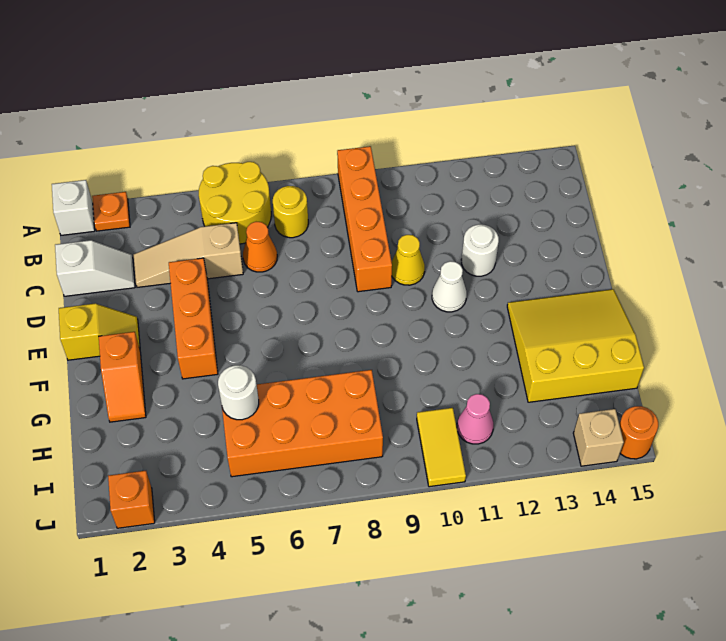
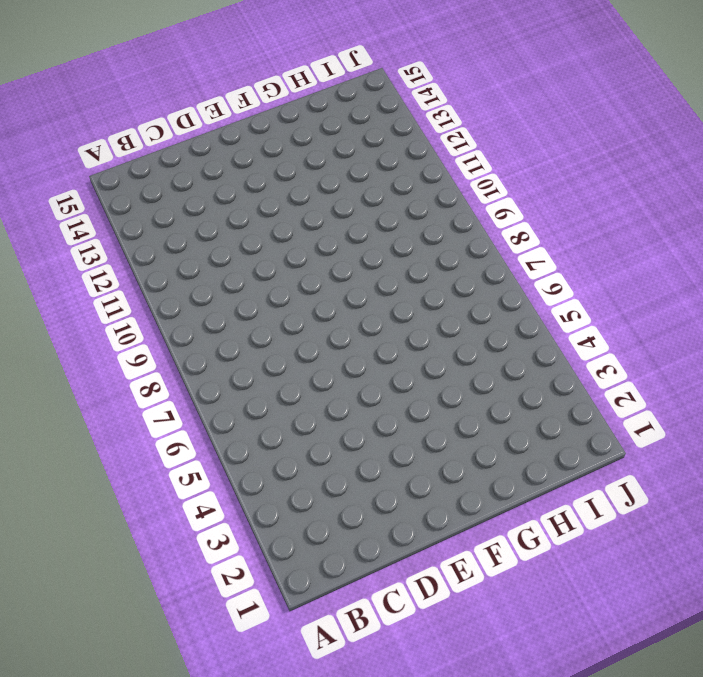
none -> white 1x1 brick [52,180,95,235]
none -> orange 1x1 plate [92,192,130,231]
none -> yellow 2x2 round brick [199,162,271,244]

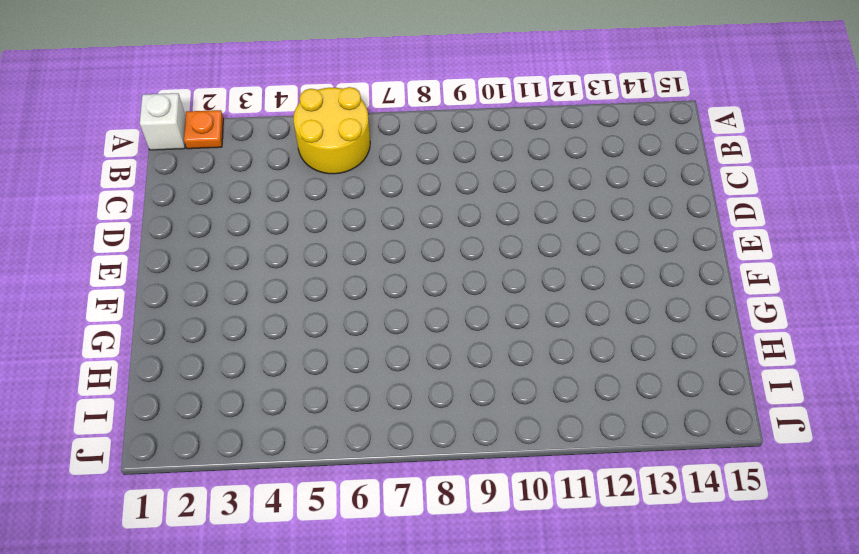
none -> orange 1x4 brick [337,146,392,292]
none -> yellow 1x1 round brick [273,186,308,238]
none -> white 1x2 slope [55,240,135,296]

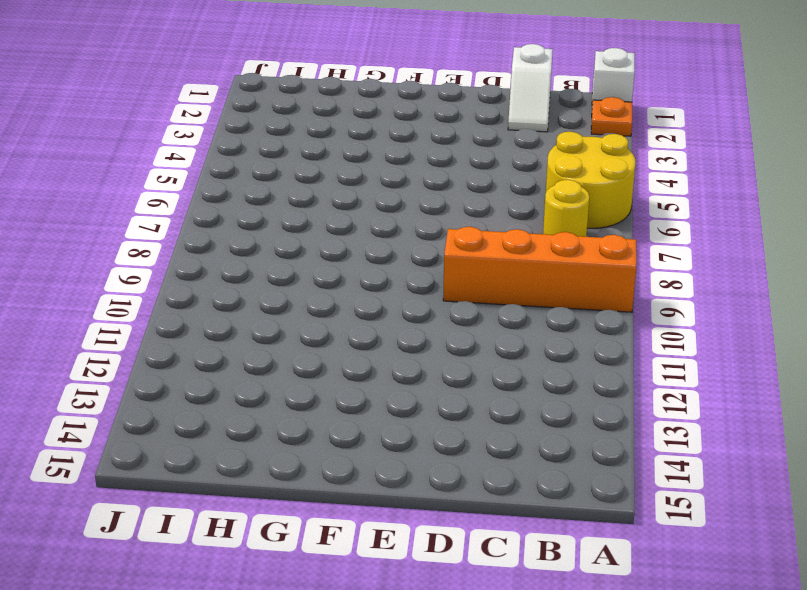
none -> tan 1x3 slope [134,223,243,287]
none -> orange 1x1 cone [243,222,277,272]
none -> orange 1x3 brick [169,258,218,379]

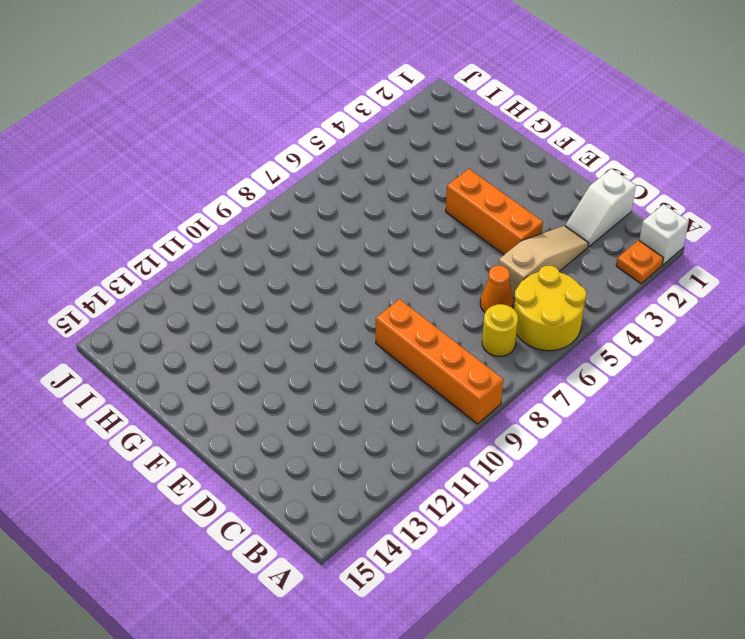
none -> yellow 1x1 cone [392,235,425,285]
none -> white 1x1 round brick [461,224,499,276]
none -> yellow 1x2 slope [59,304,140,360]

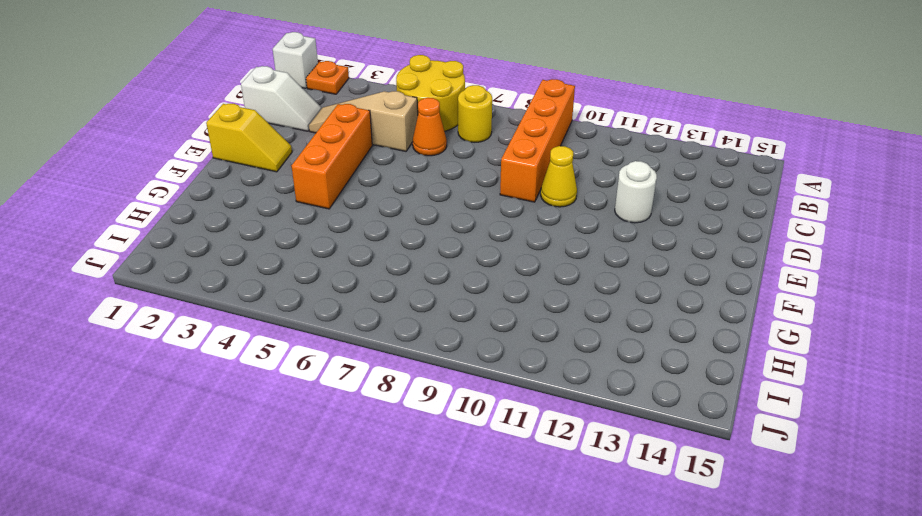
none -> white 1x1 cone [432,261,467,312]
none -> orange 1x2 slope [99,332,146,422]
none -> yellow 3x3 slope [507,289,644,402]

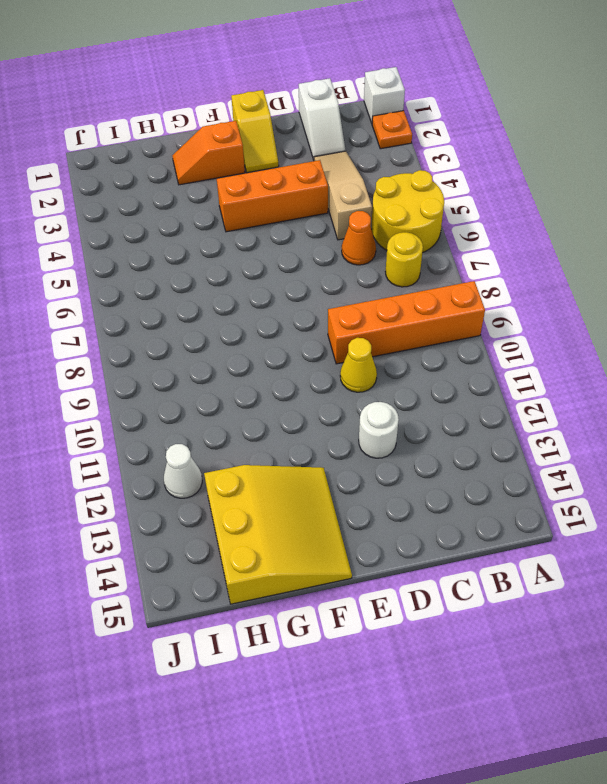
white 1x1 cone [164,444,202,498] -> white 1x1 cone moved to [432,261,467,312]
none -> orange 2x4 brick [222,370,383,477]
none -> yellow 1x2 tile [417,408,466,487]
none -> pink 1x1 cone [457,394,493,444]

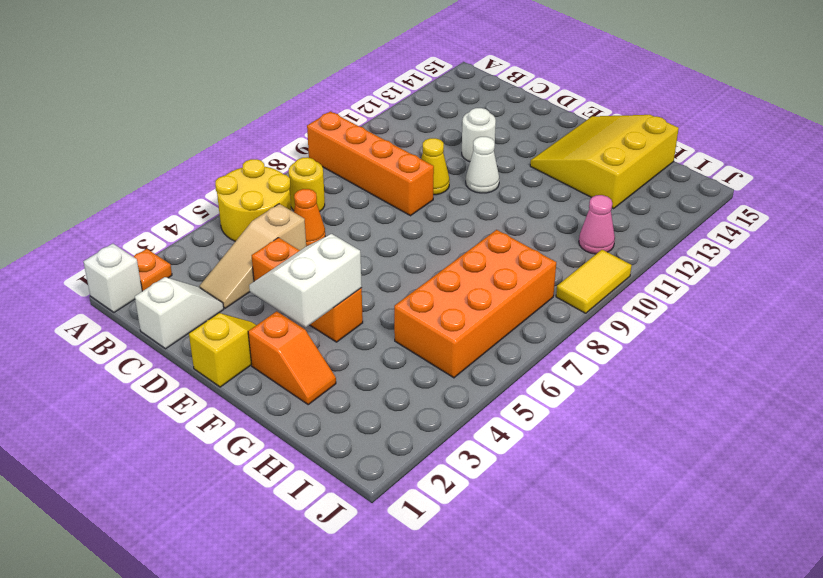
white 2x2 slope [249,234,362,327] -> none
yellow 1x2 tile [556,250,632,313] -> yellow 1x2 tile turned to [417,408,466,487]
none -> orange 1x1 brick [108,471,155,528]
none -> tan 1x1 brick [573,409,624,466]
none -> orange 1x1 round brick [619,406,658,459]

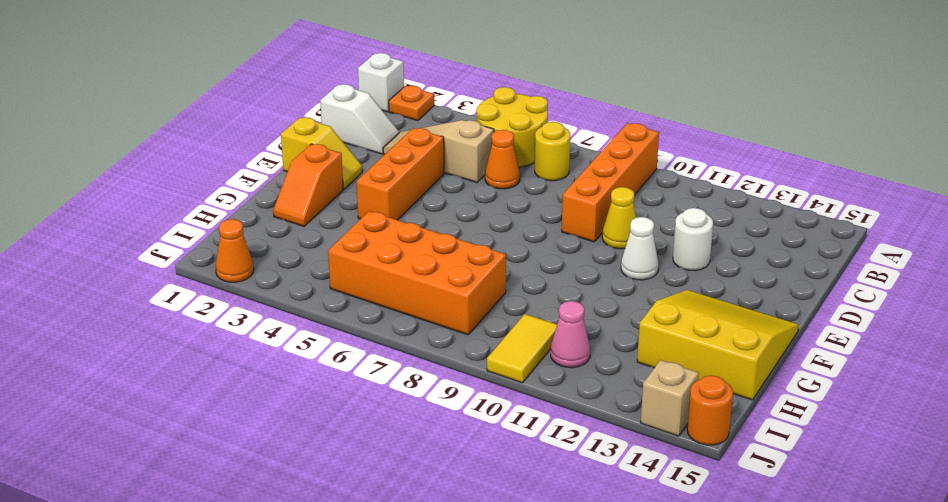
orange 1x1 cone [215,219,254,282] -> orange 1x1 brick [108,471,155,528]
none -> white 1x1 round brick [218,365,259,420]

